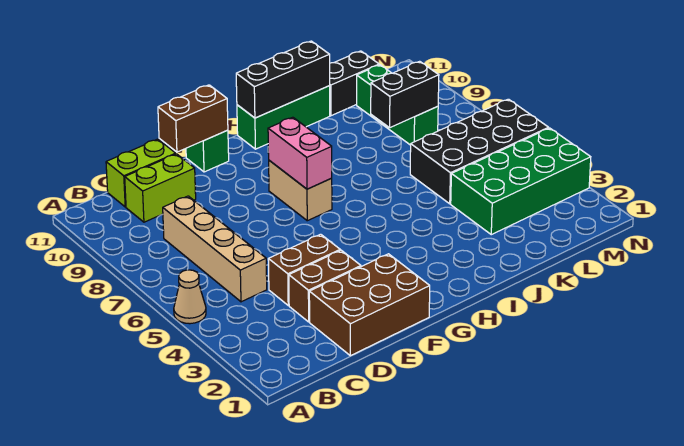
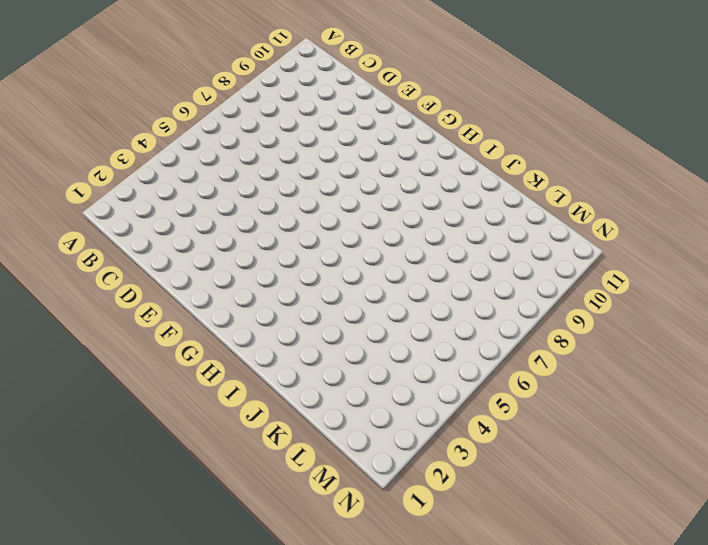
none -> tan 1x1 cone [174,270,206,324]
none -> tan 1x4 brick [163,196,267,302]
none -> lime 1x2 brick [125,154,196,222]

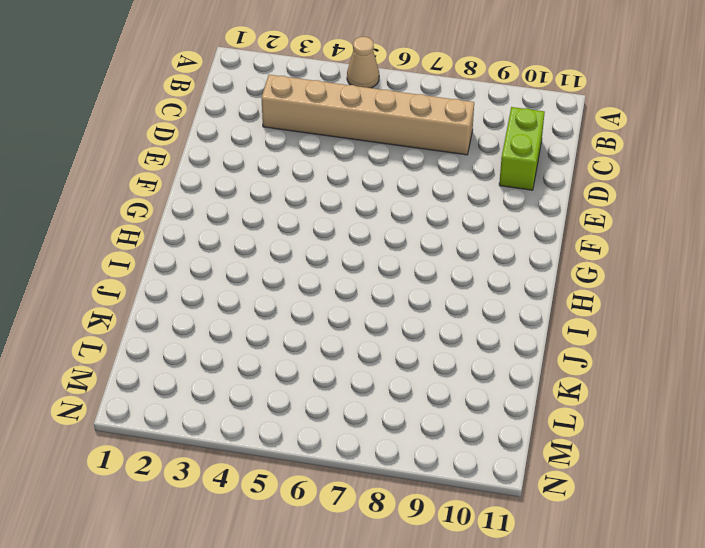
tan 1x6 brick [261,75,474,155] -> tan 1x4 brick [163,196,267,302]
none -> lime 1x2 brick [106,139,176,207]
none -> brown 2x3 brick [309,254,430,356]
none -> brown 1x2 brick [289,250,361,322]

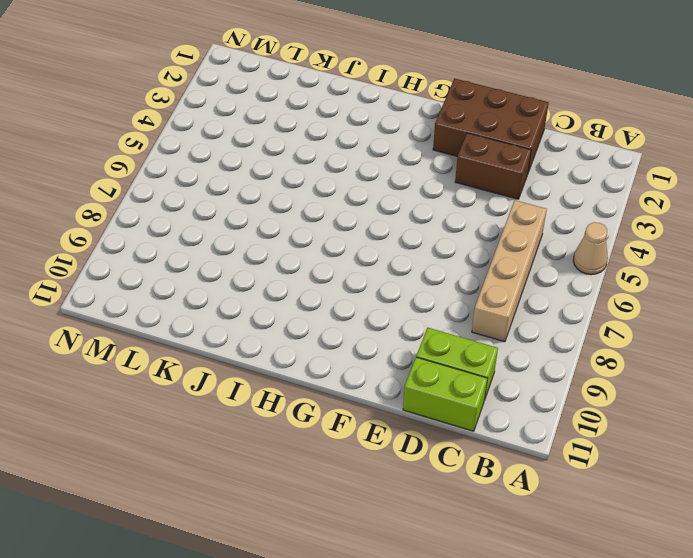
none -> brown 1x2 brick [268,234,340,305]
none -> green 1x1 brick [186,130,229,172]
none -> tan 1x2 brick [269,160,332,221]

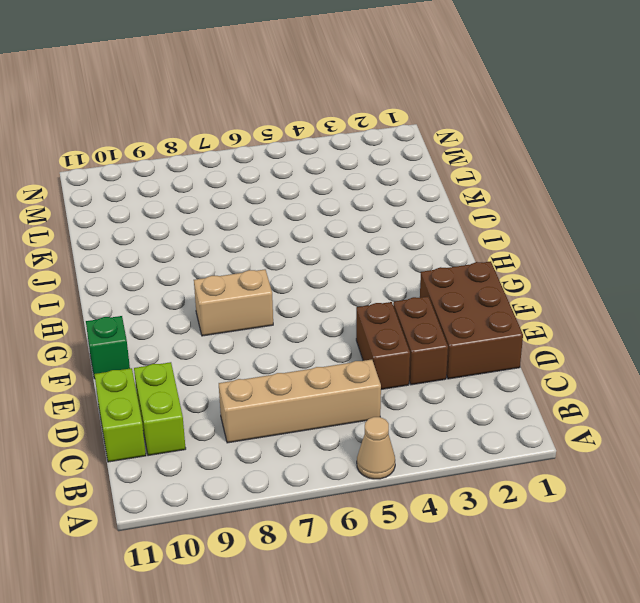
none -> green 1x3 brick [237,86,330,149]
none -> green 2x4 brick [451,128,591,235]
none -> black 2x4 brick [410,99,549,204]

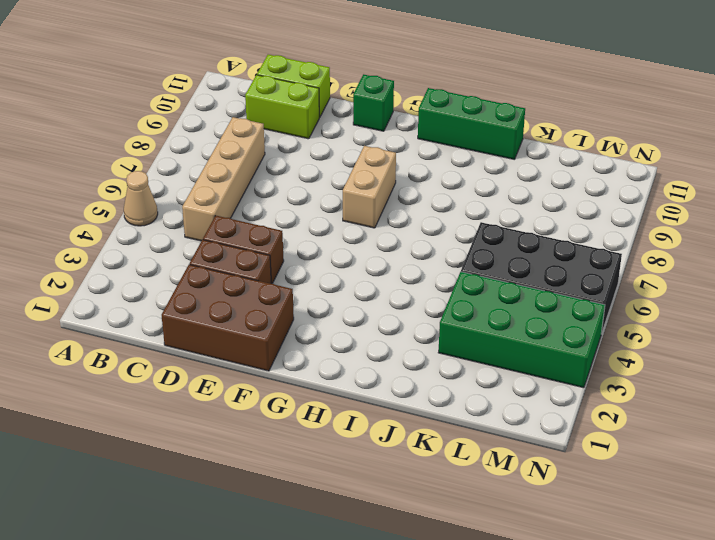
none -> black 1x2 brick [329,51,379,116]
none -> green 1x3 brick [357,65,438,145]
none -> brown 1x2 brick [158,85,228,152]

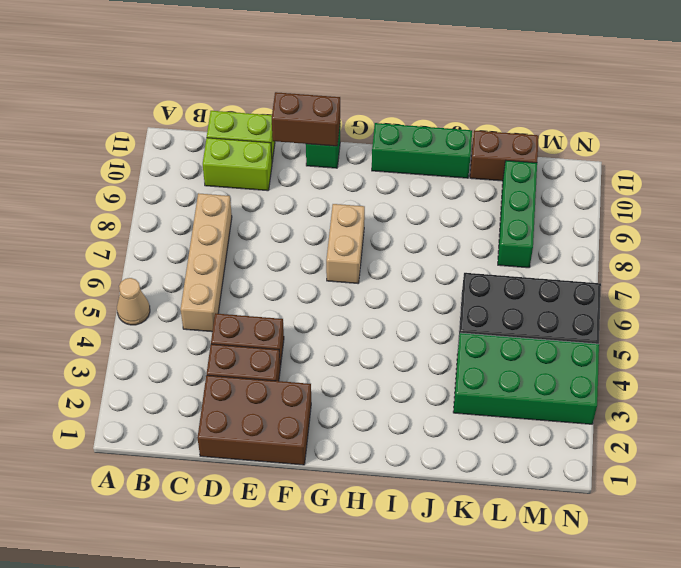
brown 1x2 brick [470,130,539,181] -> black 1x2 brick [329,51,379,116]
none -> pink 1x2 brick [268,117,332,189]
none -> black 1x3 brick [236,41,330,118]
none -> black 1x2 brick [371,61,439,128]

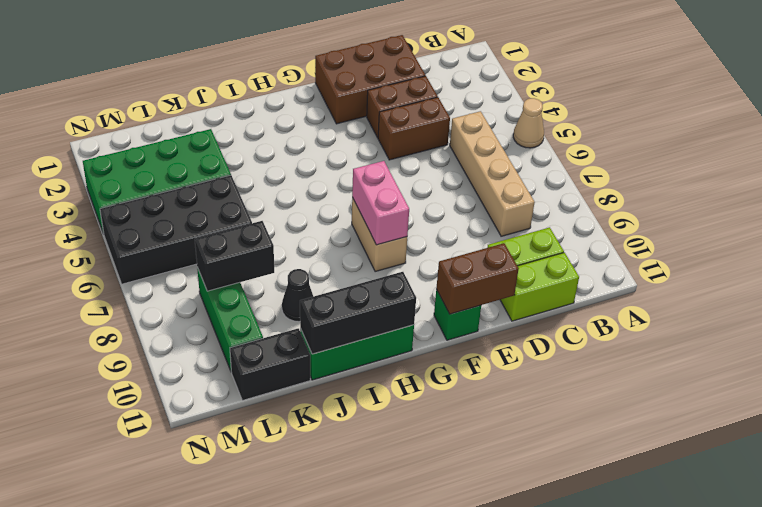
black 1x1 cone [282,269,313,322] -> none

